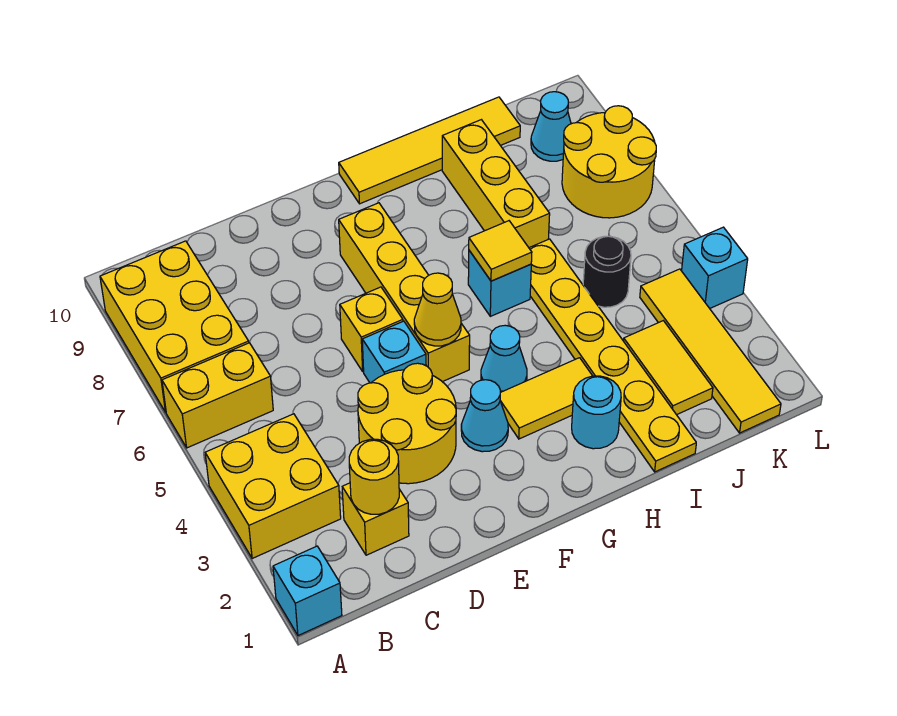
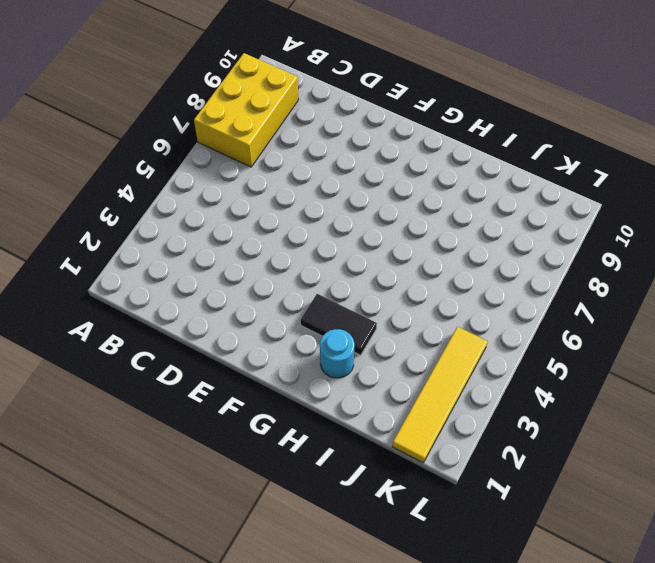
black 1x2 tile [301,294,377,355] -> yellow 1x2 tile [500,358,592,439]
none -> cyan 1x1 brick [273,546,342,636]
none -> yellow 2x2 brick [205,414,341,559]
none -> yellow 1x2 brick [162,343,273,448]

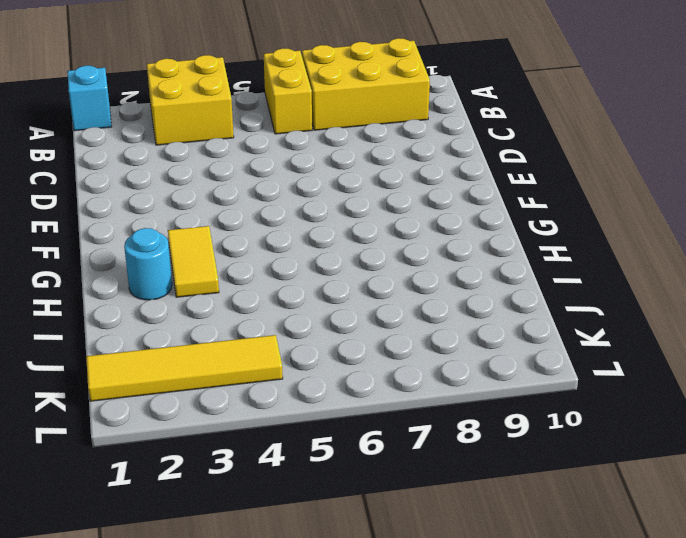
none -> yellow 1x1 brick [342,483,409,555]
none -> yellow 2x2 round brick [358,363,456,484]
none -> cyan 1x1 brick [362,321,426,383]

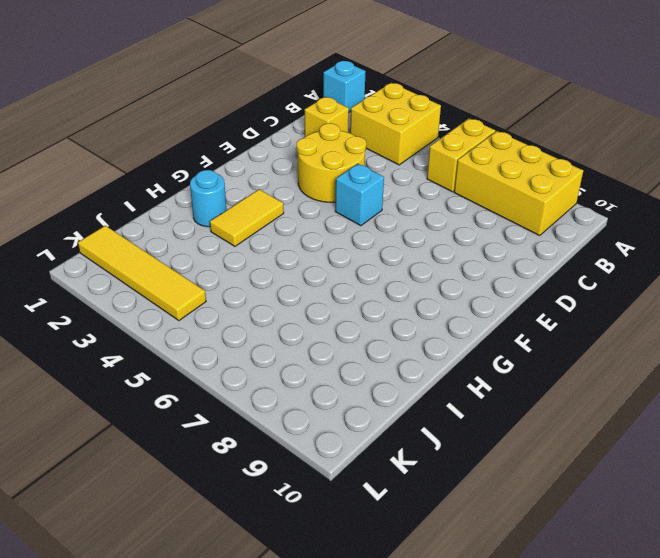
none -> yellow 1x1 brick [340,287,403,372]
none -> cyan 1x1 cone [461,380,508,452]
none -> yellow 1x4 brick [339,203,470,382]

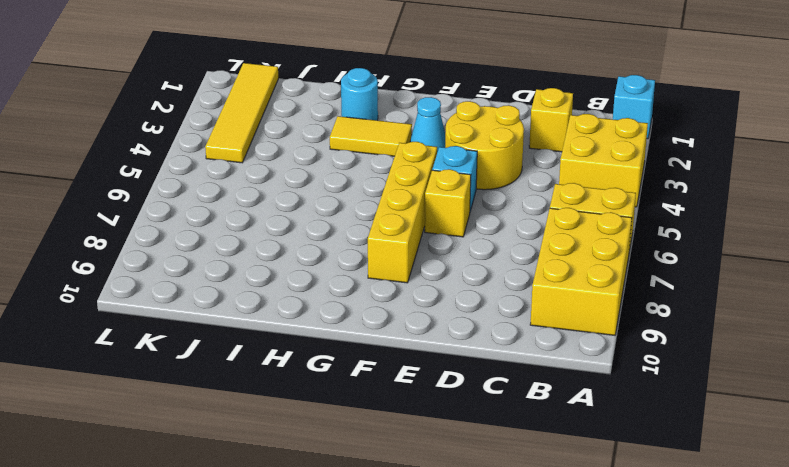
none -> cyan 1x1 cone [481,325,527,392]
none -> yellow 1x4 tile [339,97,520,204]
none -> cyan 1x1 brick [468,251,531,316]

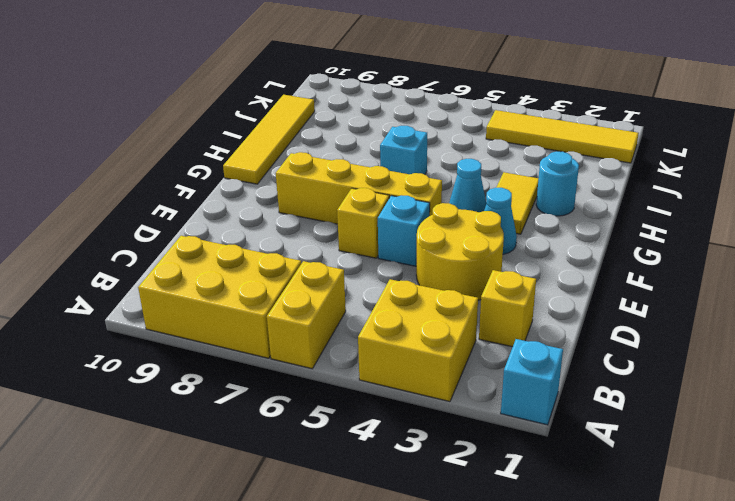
none -> yellow 1x6 plate [529,239,696,472]
none -> yellow 1x3 brick [442,120,550,248]
none -> yellow 1x2 tile [624,321,713,415]

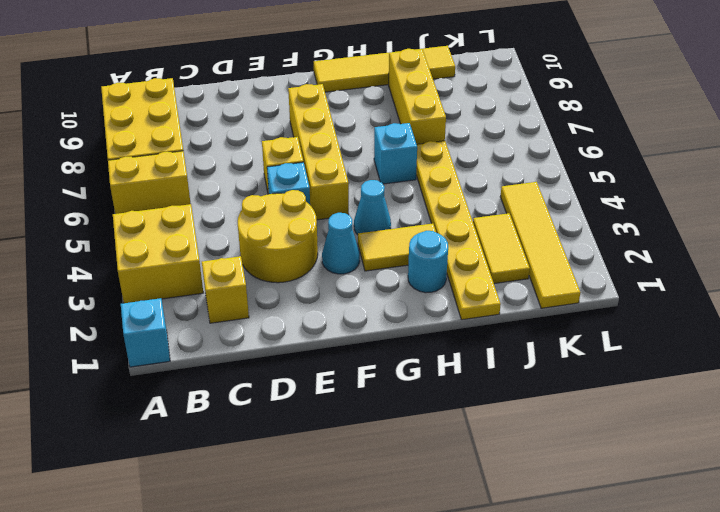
none -> black 1x1 round brick [583,236,631,307]
none -> yellow 2x2 round brick [562,106,656,218]
none -> cyan 1x1 cone [531,92,571,161]

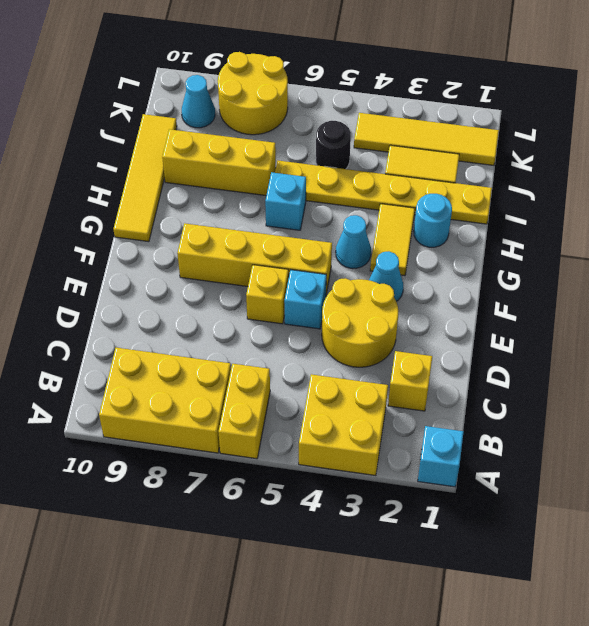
none -> cyan 1x1 brick [682,227,748,308]
none -> yellow 1x1 round brick [349,439,399,514]
none -> yellow 1x1 cone [414,273,461,346]

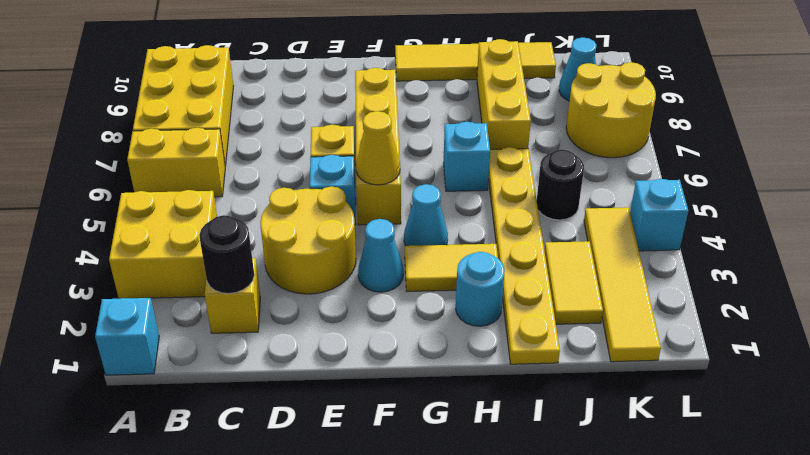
black 1x1 round brick [199,215,254,294] -> yellow 1x1 round brick [349,439,399,514]
none -> yellow 1x1 tile [469,221,532,281]

